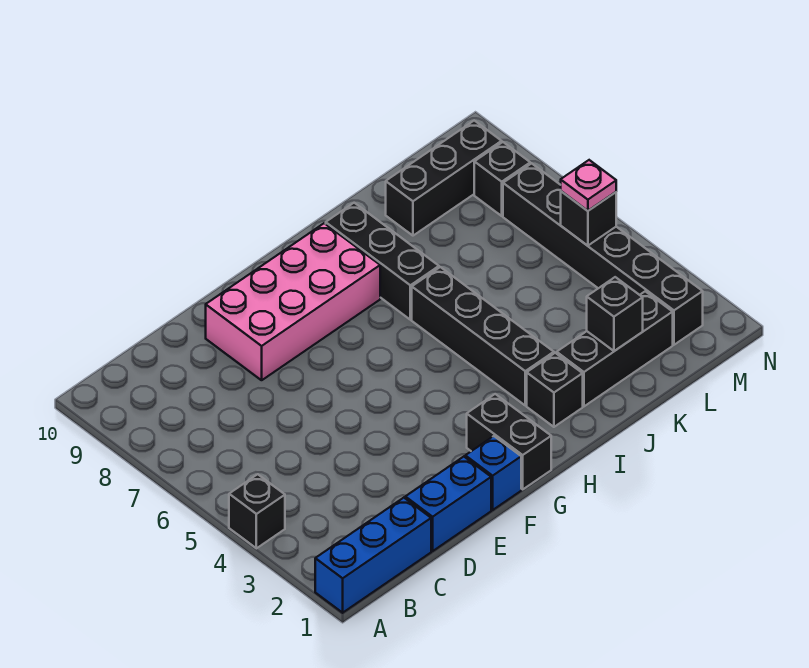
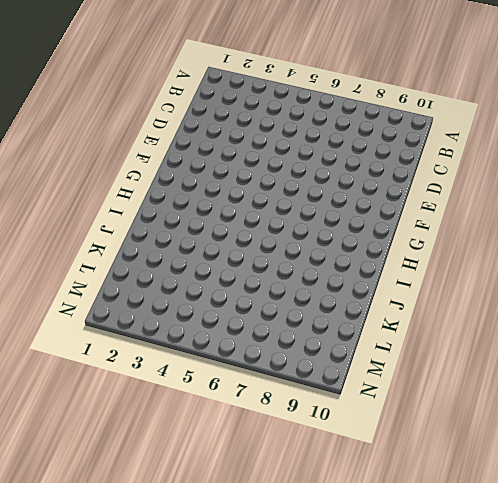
none -> blue 1x3 brick [315,498,431,613]
none -> black 1x1 brick [229,474,285,548]
none -> blue 1x2 brick [405,457,491,551]

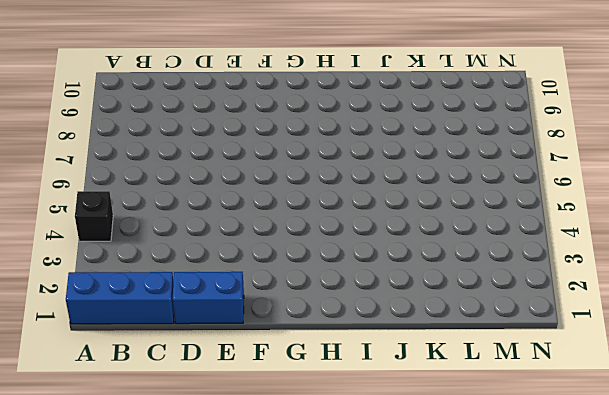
none -> pink 2x4 brick [206,223,380,380]
none -> blue 1x1 brick [465,436,521,510]
none -> black 1x2 brick [467,394,551,489]

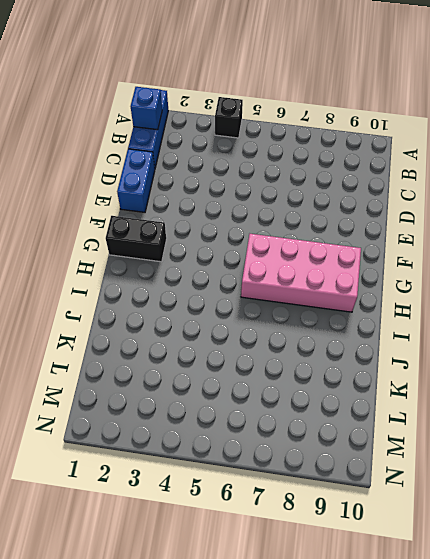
blue 1x1 brick [131,87,162,130] -> blue 1x1 brick moved to [465,436,521,510]
pink 2x4 brick [241,234,361,312] -> pink 2x4 brick turned to [206,223,380,380]
none -> black 1x1 brick [527,353,583,427]
none -> black 1x4 brick [412,267,554,405]
none -> black 1x3 brick [326,203,439,320]

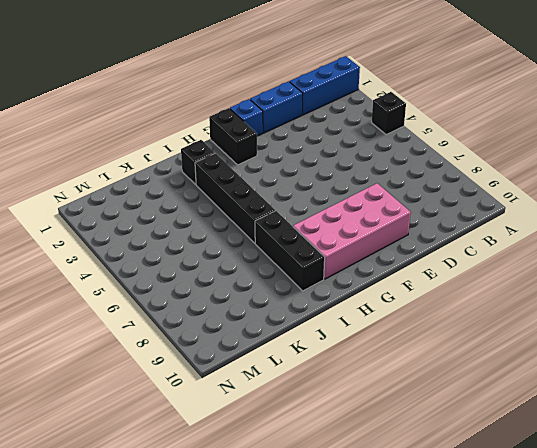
none -> black 1x3 brick [557,291,673,406]
none -> black 1x3 brick [386,121,502,236]
none -> black 1x6 brick [503,163,703,345]

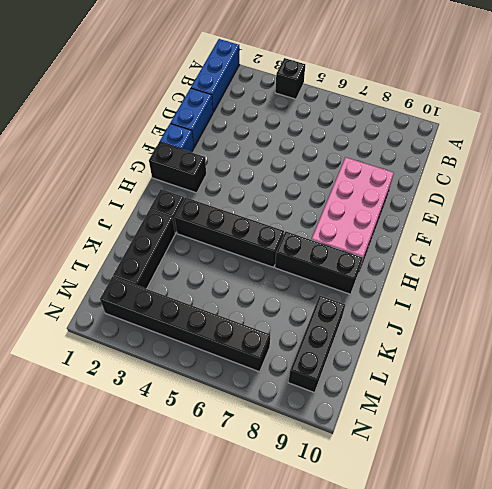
none -> black 1x1 brick [474,142,530,216]
none -> black 1x1 brick [587,277,643,351]
none -> black 1x1 brick [561,191,616,246]

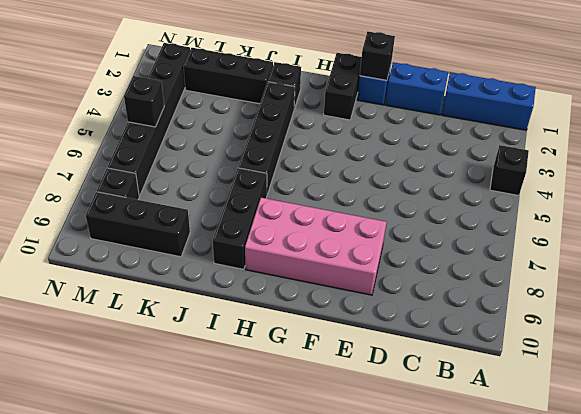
black 1x1 brick [360,32,395,80] -> black 1x1 brick moved to [587,277,643,351]
none -> pink 1x1 plate [561,160,616,211]

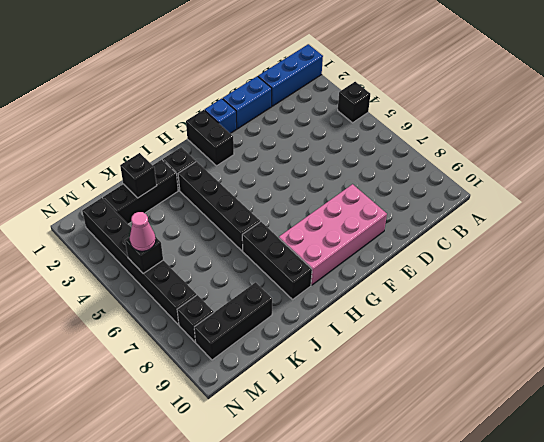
pink 1x1 cone [130,212,156,251] -> pink 1x1 plate [561,160,616,211]

